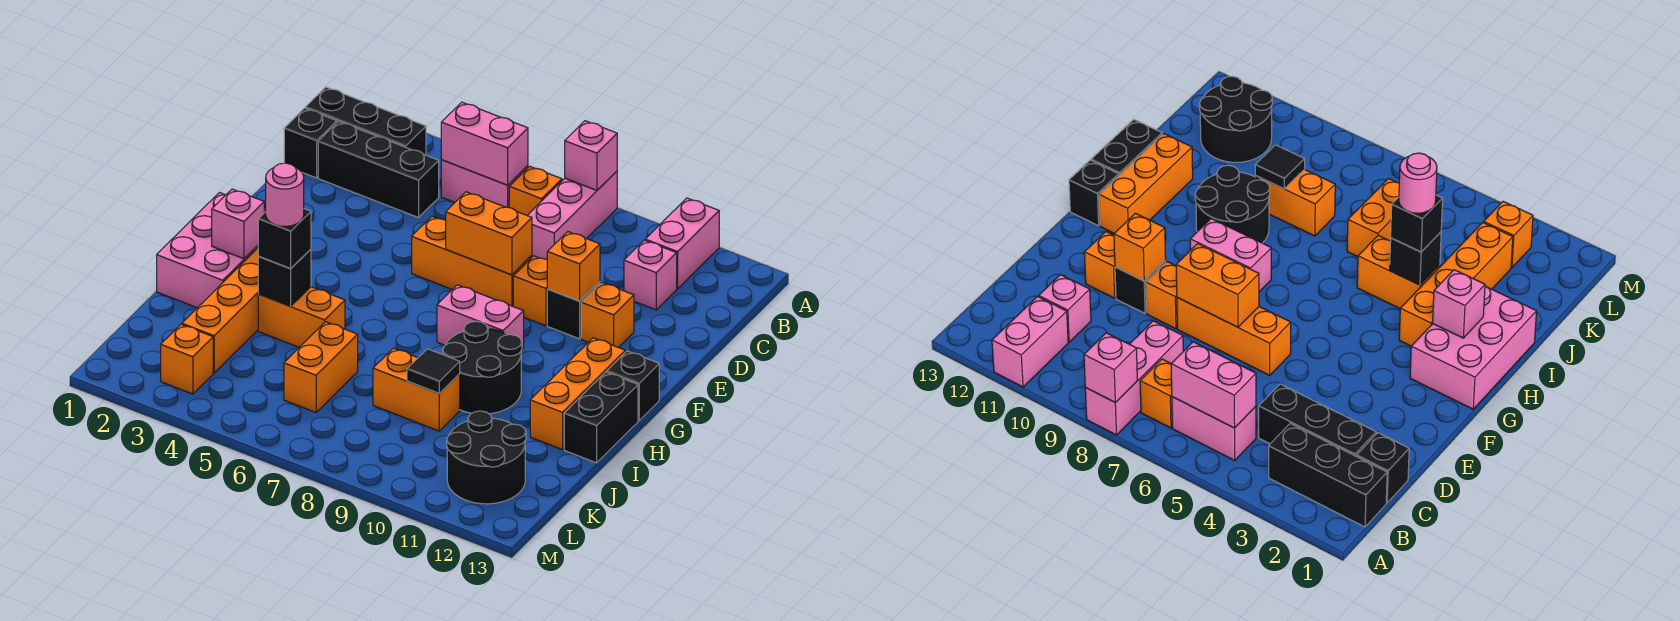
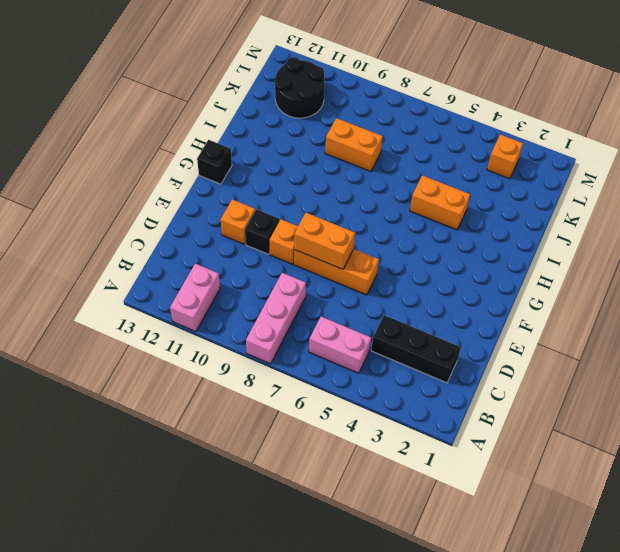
none -> black 1x3 brick [306,87,426,155]
none -> orange 1x1 brick [509,166,562,215]
none -> black 1x1 brick [284,108,337,178]
none -> pink 1x1 brick [624,240,677,310]

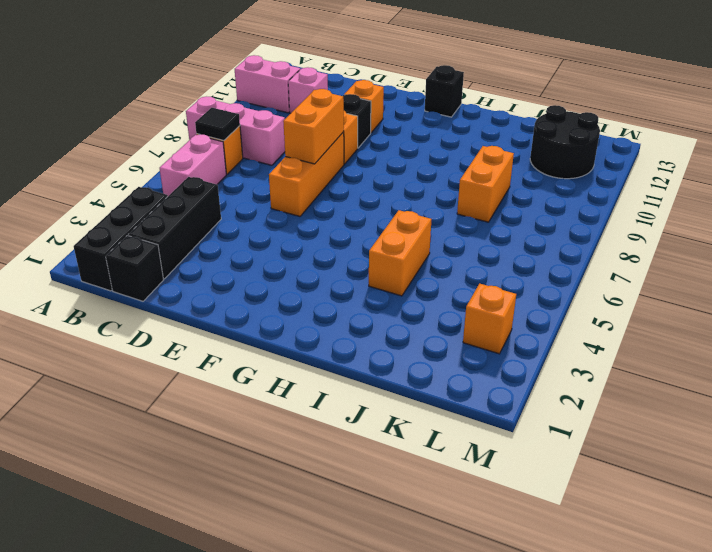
black 1x1 tile [195,108,240,141] -> black 1x1 tile moved to [407,349,460,393]
none -> pink 2x3 brick [157,193,266,308]
none -> pink 1x2 brick [437,285,524,349]
none -> orange 1x3 brick [530,338,625,450]
none -> orange 1x4 brick [182,248,259,373]

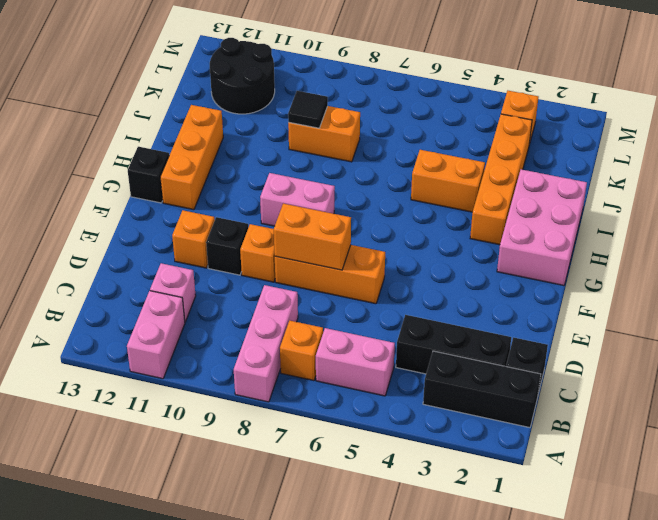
none -> black 2x2 round brick [443,321,522,414]
none -> black 1x2 brick [564,372,638,463]
none -> orange 1x2 brick [284,322,358,412]
none -> pink 1x1 brick [565,121,617,190]

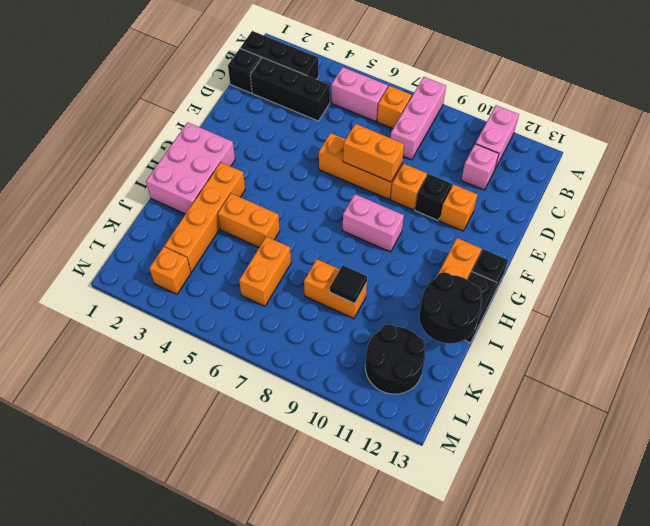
black 2x2 round brick [419,272,482,344] -> black 2x2 round brick moved to [443,321,522,414]
none -> pink 1x1 brick [565,121,617,190]
none -> pink 1x2 brick [441,102,528,185]
none -> orange 1x1 brick [547,232,600,301]
none -> pink 1x1 brick [212,189,264,259]

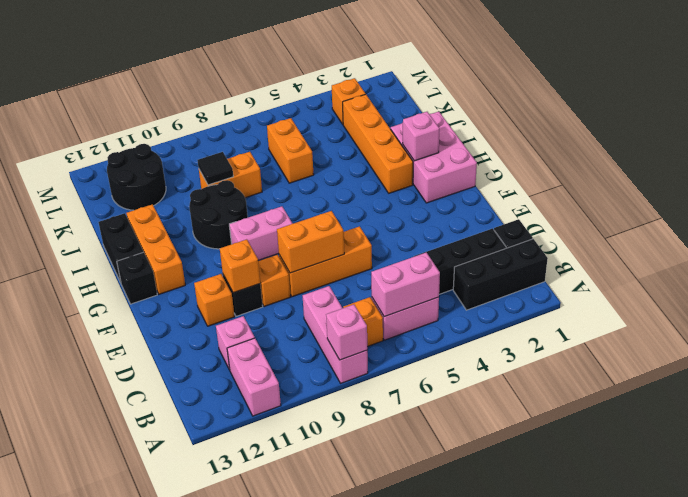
none -> orange 1x2 brick [258,287,345,347]
none -> black 1x1 brick [258,249,311,306]
none -> black 1x1 brick [258,209,311,268]
none -> pink 1x1 round brick [266,163,304,226]

